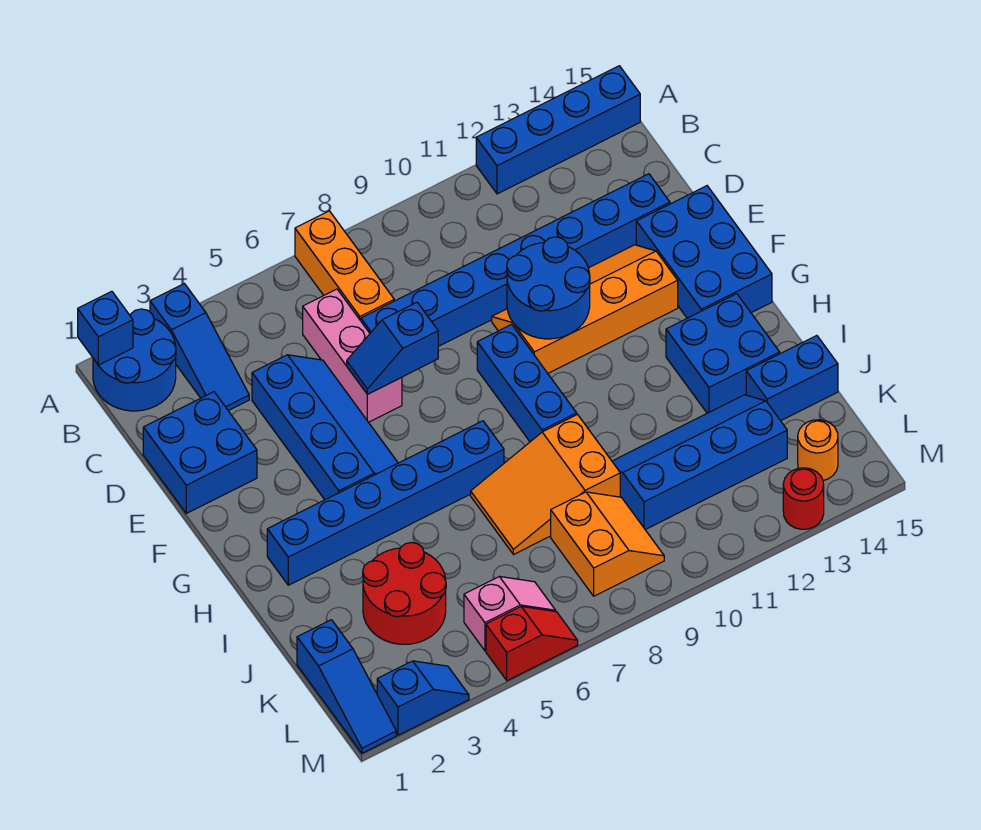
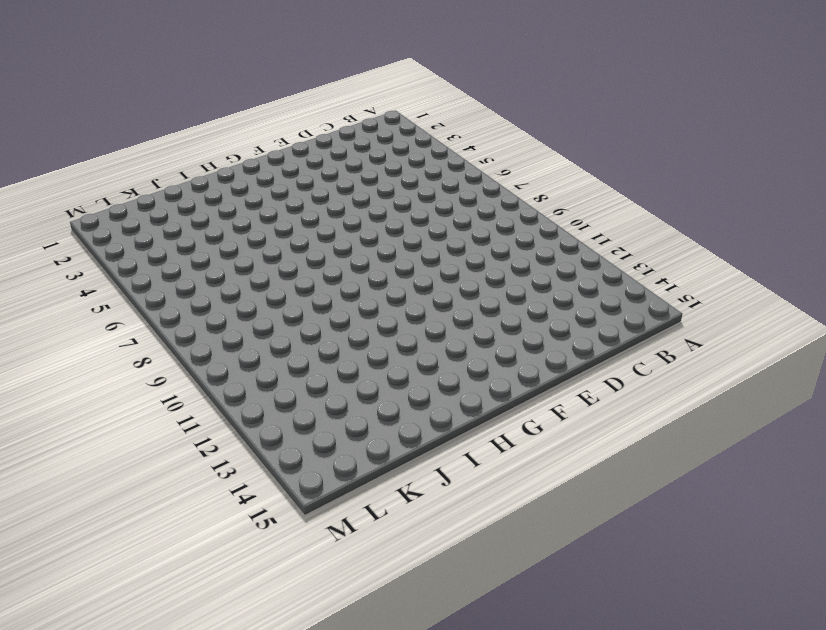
none -> blue 2x2 round brick [93,309,176,411]
none -> blue 1x3 slope [150,284,249,411]
none -> orange 1x3 brick [295,211,394,321]

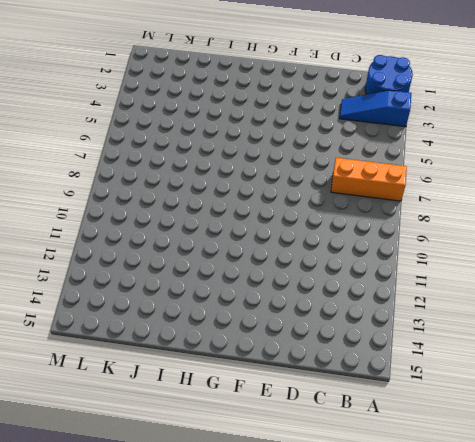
none -> blue 1x4 brick [476,66,640,194]
none -> pink 1x3 brick [303,289,402,422]
none -> blue 2x2 brick [143,392,257,513]

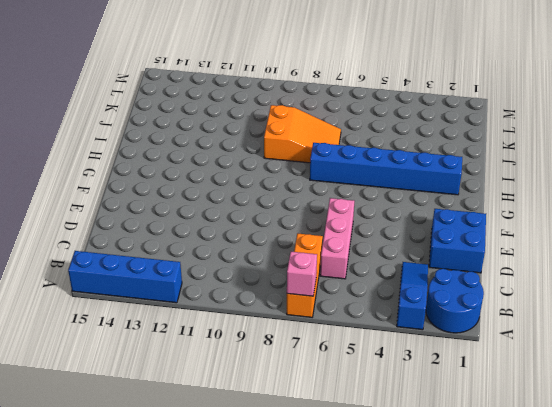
pink 1x1 brick [287,252,317,296] -> none
none -> blue 2x4 slope [252,355,398,500]
none -> blue 1x8 brick [361,174,670,346]
none -> orange 2x4 slope [492,245,678,373]

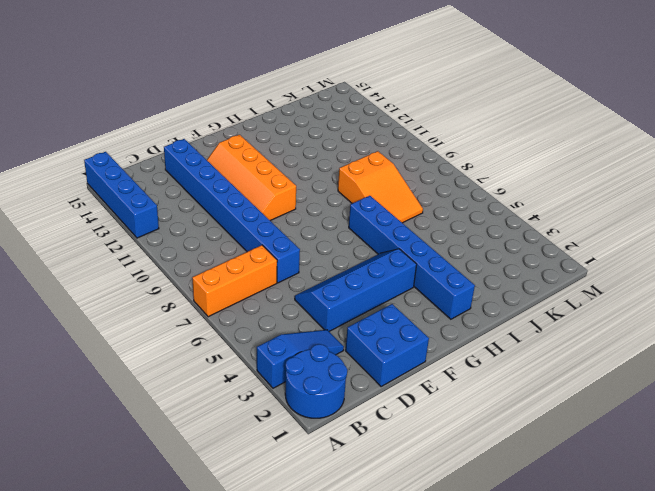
none -> pink 1x3 brick [303,289,402,422]
none -> blue 2x3 brick [636,186,772,318]
none -> blue 1x3 brick [477,325,577,442]

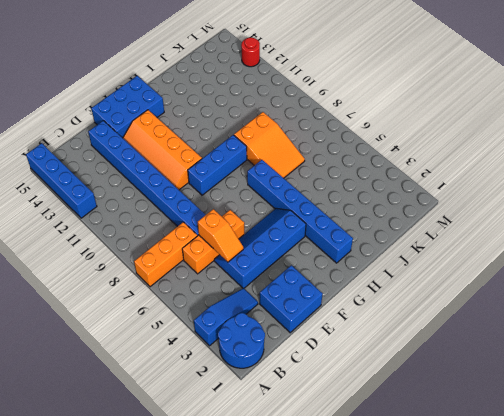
orange 1x3 brick [182,210,244,274] -> pink 1x3 brick [303,289,402,422]
orange 1x2 slope [198,209,243,262] -> none
none -> blue 2x2 brick [666,294,780,413]
none -> red 2x2 round brick [363,542,446,644]
none -> blue 2x4 slope [612,395,787,530]

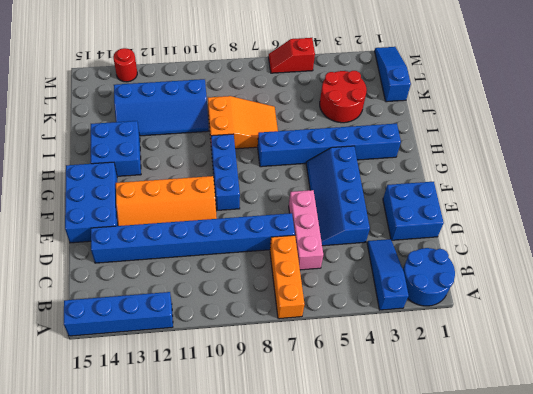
none -> blue 1x2 brick [746,336,838,421]
none -> orange 2x2 slope [551,492,664,596]
none -> pink 1x2 slope [464,577,556,651]

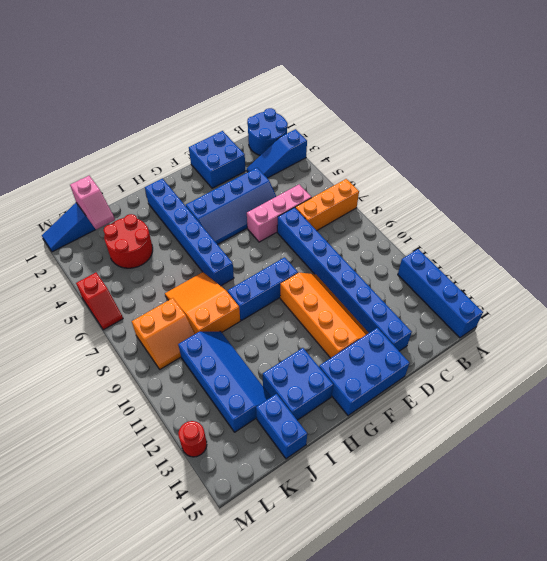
pink 1x2 slope [70,176,115,230] -> pink 1x2 slope moved to [464,577,556,651]
none -> orange 1x1 round brick [798,420,838,481]
none -> blue 1x2 slope [377,661,469,735]
none -> blue 1x1 brick [78,291,133,365]

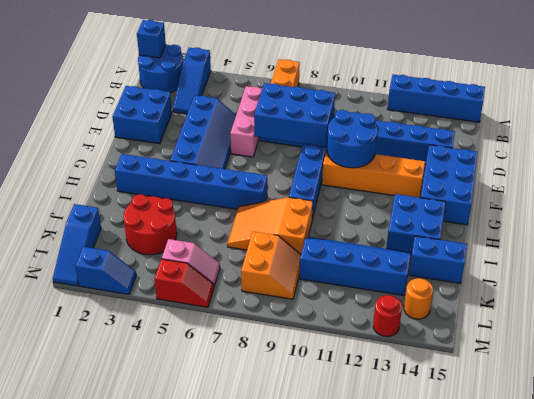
blue 2x3 brick [254,83,335,146] -> blue 1x2 slope [347,303,438,394]

